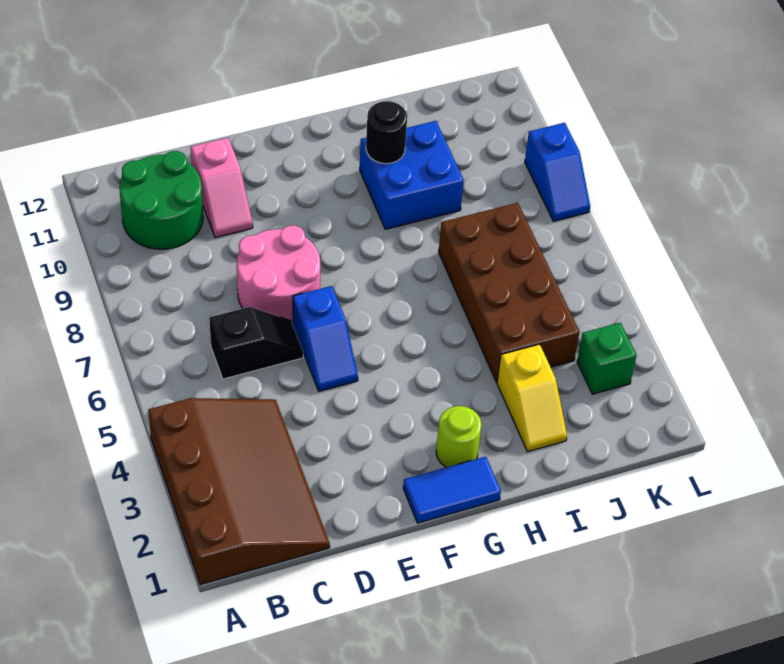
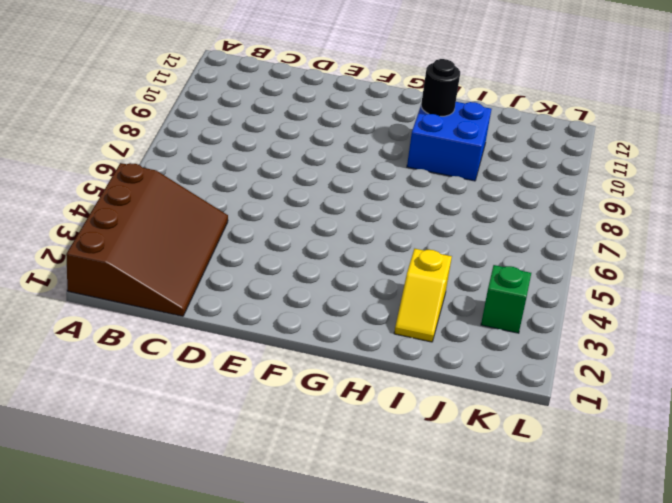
none -> green 2x2 round brick [119,151,203,249]
none -> black 1x2 slope [209,307,303,379]
none -> pink 2x2 round brick [237,225,320,324]

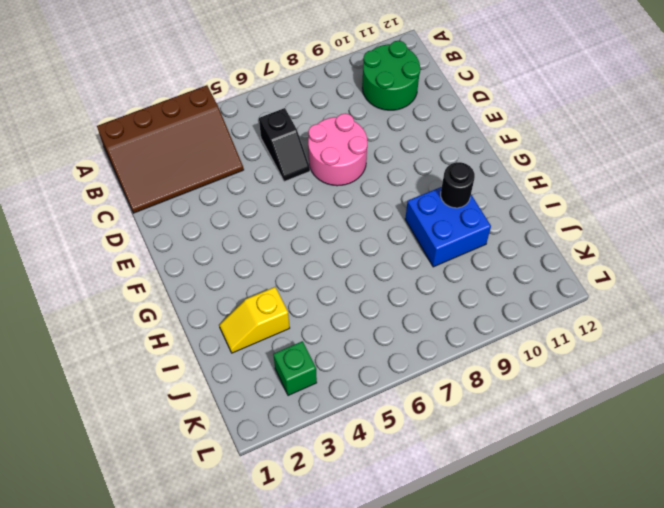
none -> pink 1x2 slope [191,138,253,238]
none -> blue 1x2 slope [293,286,358,391]
none -> blue 1x2 tile [403,457,501,523]

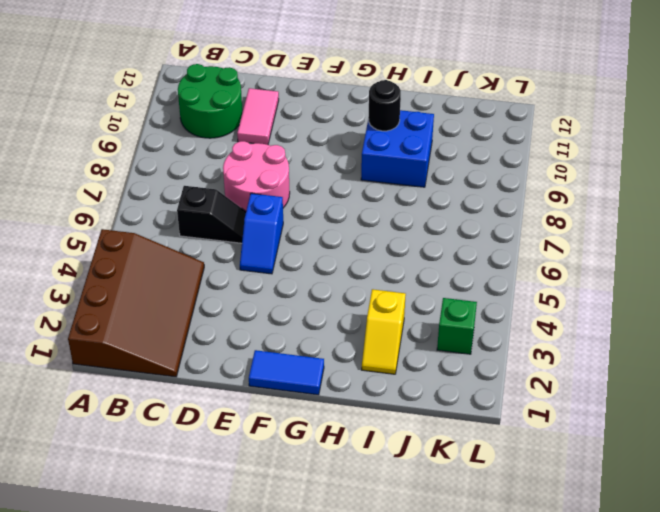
pink 1x2 tile [237,88,279,145] -> pink 1x2 slope [191,138,253,238]
none -> lime 1x1 round brick [436,406,482,467]
none -> brown 2x4 brick [439,203,579,382]
none -> blue 1x2 slope [525,123,590,221]

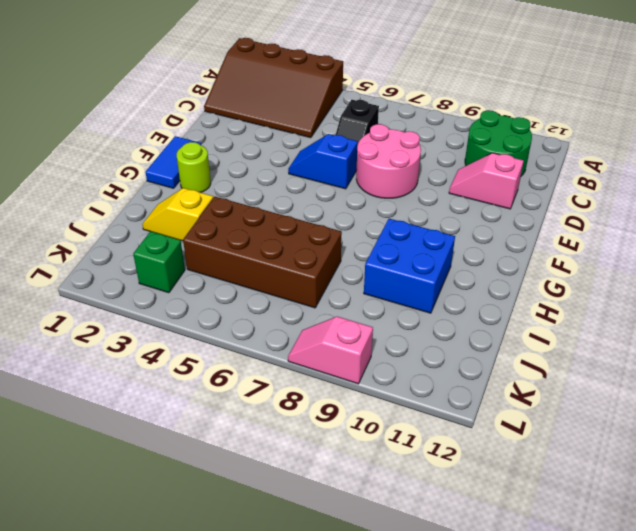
pink 1x2 slope [288,316,373,384] -> blue 1x2 slope [525,123,590,221]
none -> black 1x1 round brick [366,101,407,164]

